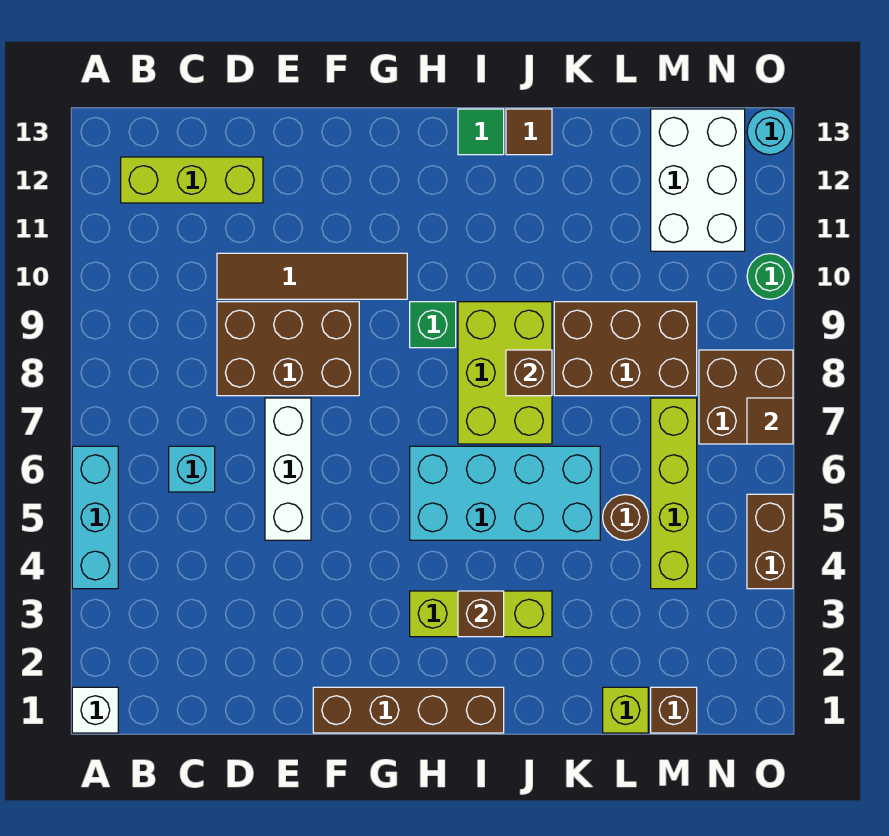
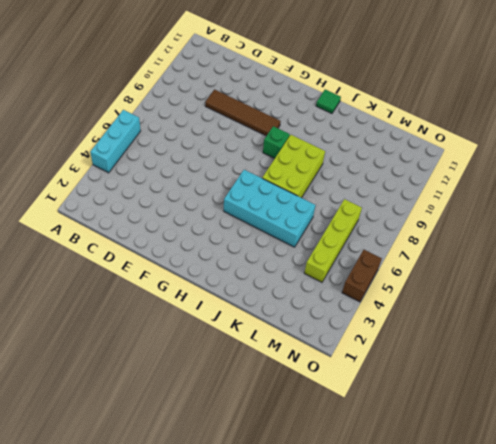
none -> white 1x1 brick [72,687,118,733]
none -> lime 1x3 brick [121,157,263,203]
none -> cyan 1x1 brick [169,446,215,492]

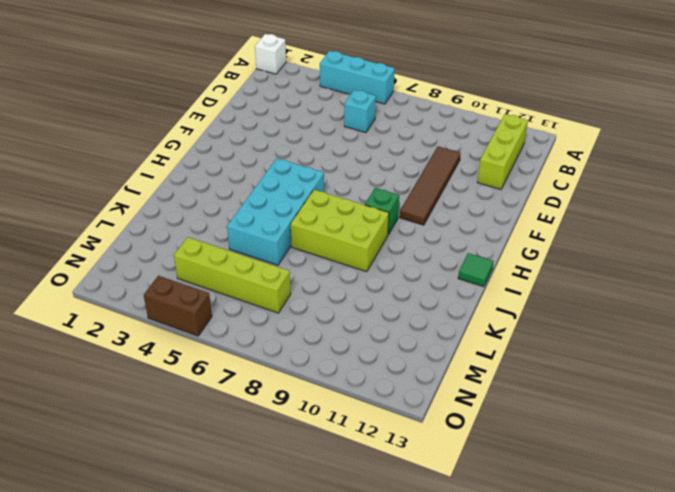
none -> brown 2x3 brick [217,302,359,396]
none -> white 1x3 brick [265,398,311,540]
none -> brown 1x4 brick [313,687,504,733]

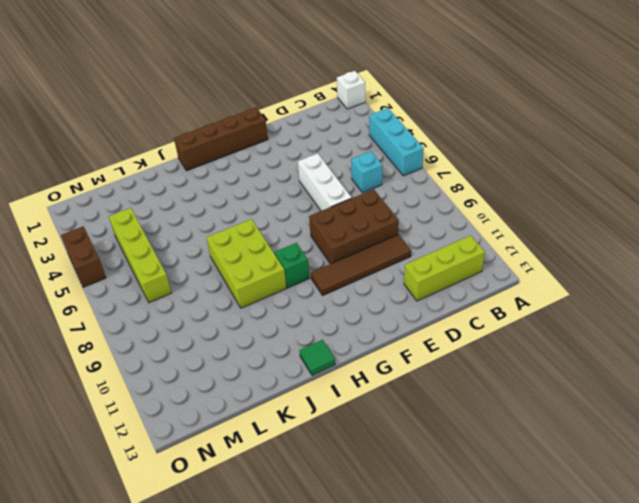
none -> lime 1x3 brick [410,591,552,637]
none -> cyan 2x4 brick [410,446,600,540]
none -> brown 1x1 tile [506,109,552,155]

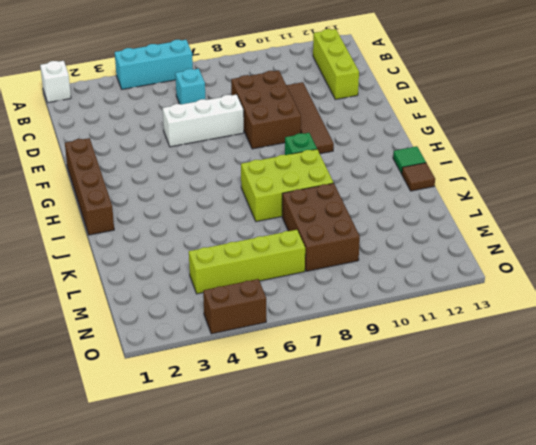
none -> lime 1x3 brick [410,591,552,637]
none -> cyan 2x4 brick [410,446,600,540]
none -> lime 1x1 brick [603,687,648,733]

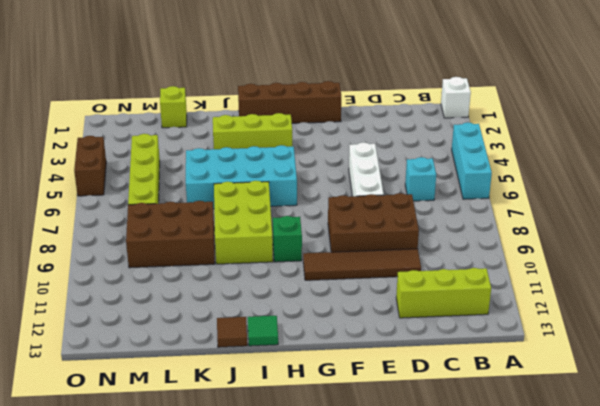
none -> brown 1x1 round brick [603,495,648,540]
none -> brown 1x1 brick [651,687,697,733]
none -> white 2x3 brick [651,109,745,251]

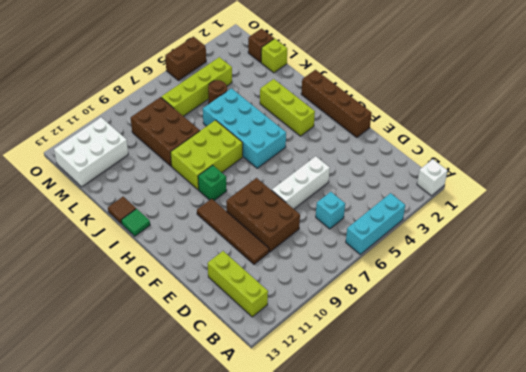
none -> brown 2x2 brick [699,350,793,444]
none -> green 1x1 round brick [747,254,793,299]
none -> cyan 1x1 round brick [747,109,793,155]

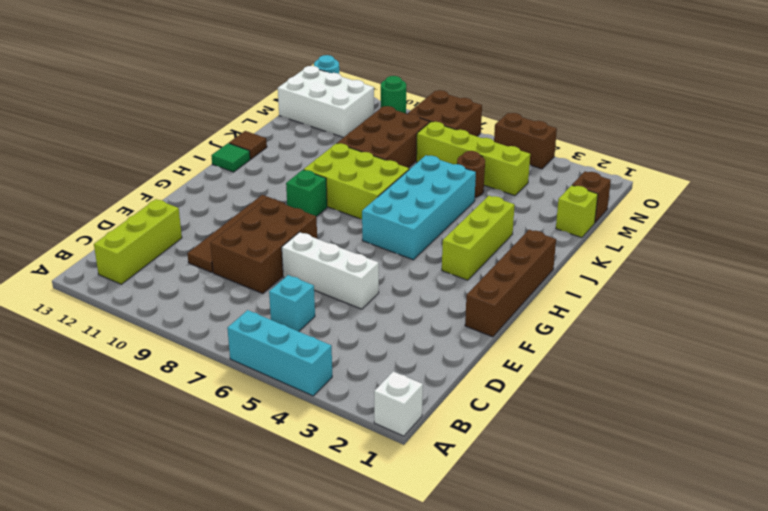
none -> brown 1x1 brick [458,591,504,637]
none -> brown 1x1 brick [506,350,552,396]
none -> brown 1x1 tile [747,398,793,444]

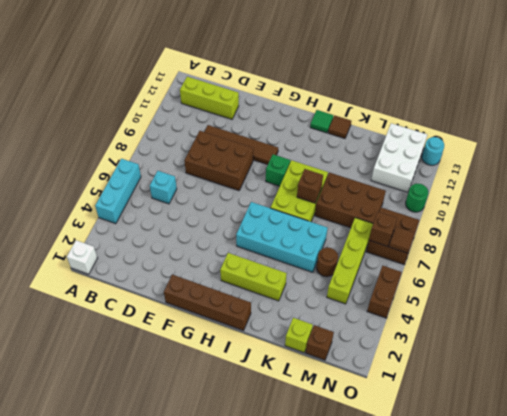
brown 1x1 brick [369,212,397,247] -> brown 1x1 brick moved to [458,591,504,637]
none -> white 1x3 brick [265,398,311,540]

